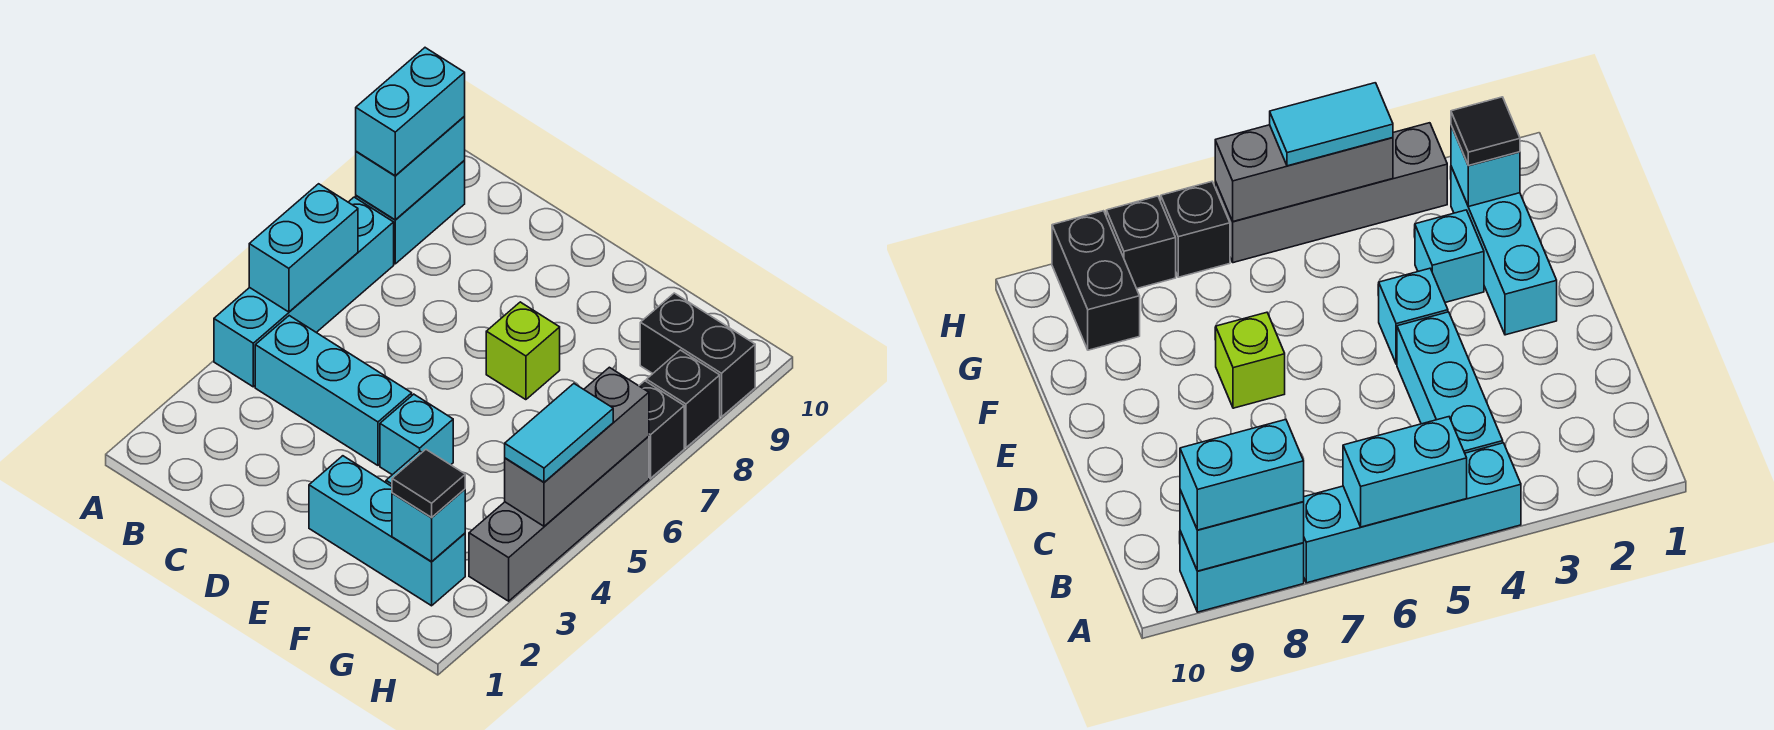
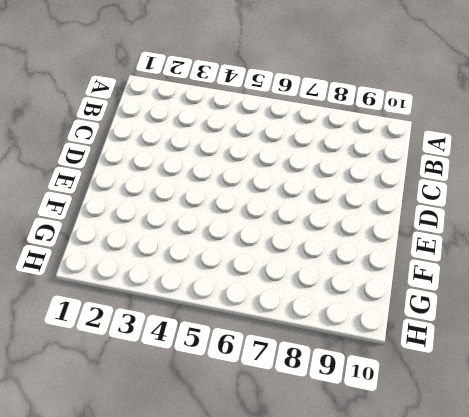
none -> cyan 1x4 brick [214,197,394,387]
none -> cyan 1x2 brick [356,161,465,264]
none -> cyan 1x3 brick [255,316,412,465]

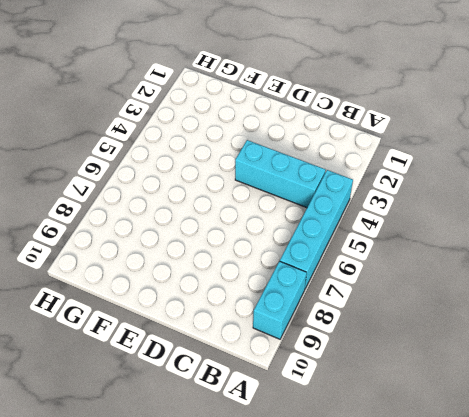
none -> cyan 1x3 brick [309,456,465,606]
none -> cyan 1x1 brick [380,394,453,475]
none -> lime 1x1 brick [486,302,560,400]

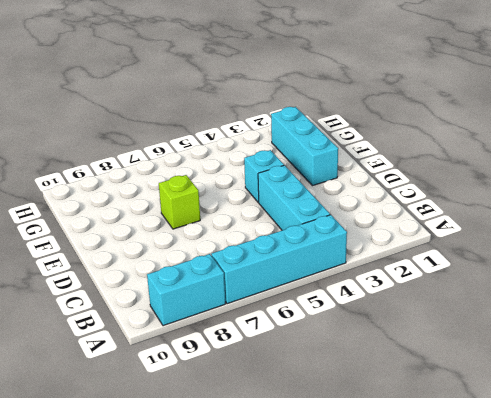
none -> cyan 1x1 brick [1415,210,1484,302]
none -> black 1x2 brick [640,293,755,417]
none -> grey 1x4 brick [469,436,649,601]

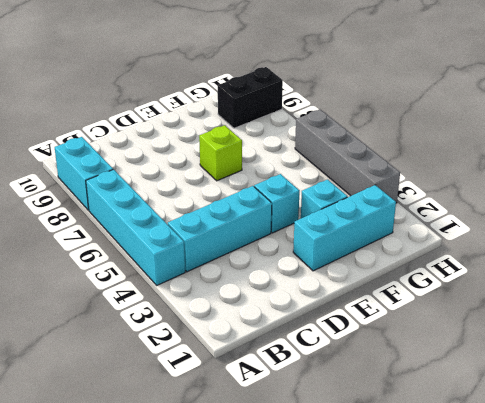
none -> black 1x1 brick [639,381,684,478]
none -> black 1x1 brick [646,350,720,448]
none -> cyan 1x2 brick [249,184,358,312]

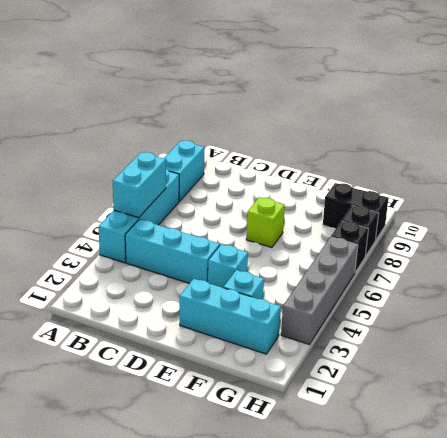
none -> cyan 1x2 brick [356,117,465,220]
none -> cyan 1x1 brick [392,489,465,562]
none -> grey 1x3 brick [505,367,649,526]

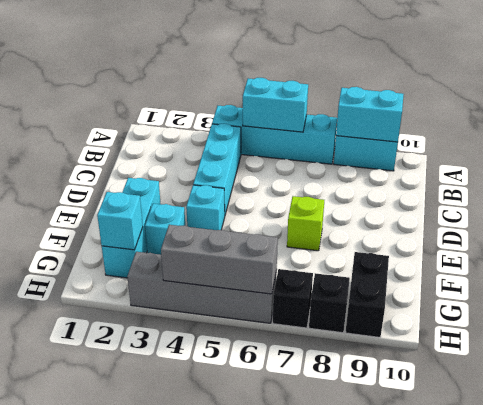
none -> cyan 1x2 brick [356,48,465,176]
none -> black 1x1 tile [392,450,465,517]
none -> cyan 1x2 tile [505,384,613,482]

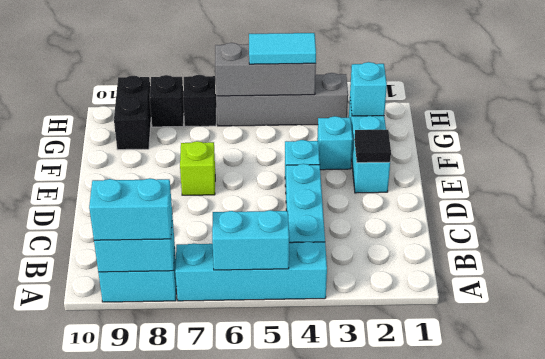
black 1x1 tile [354,130,391,163] -> black 1x1 tile moved to [392,450,465,517]

